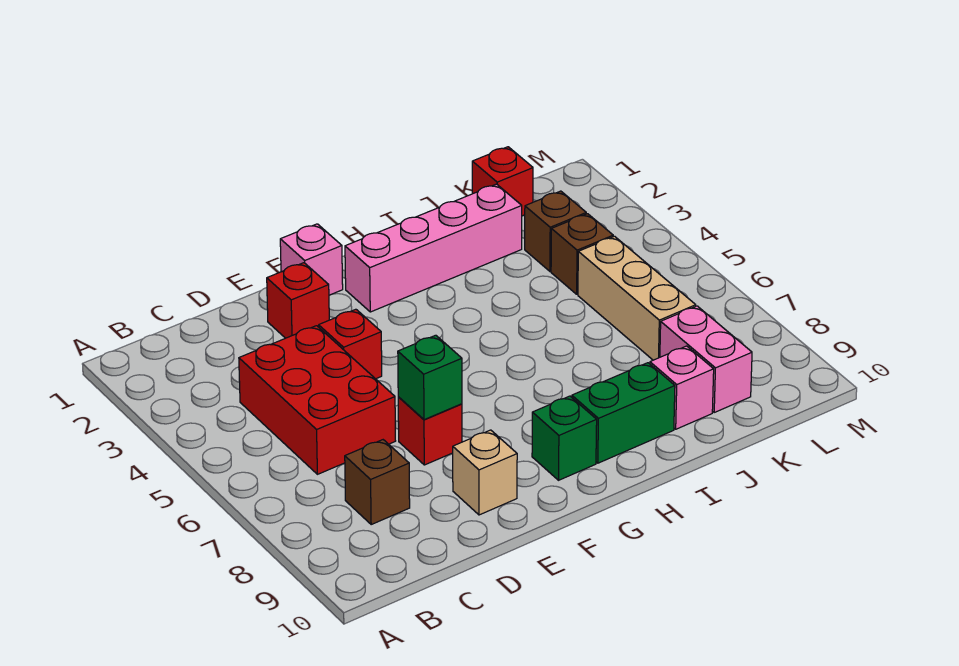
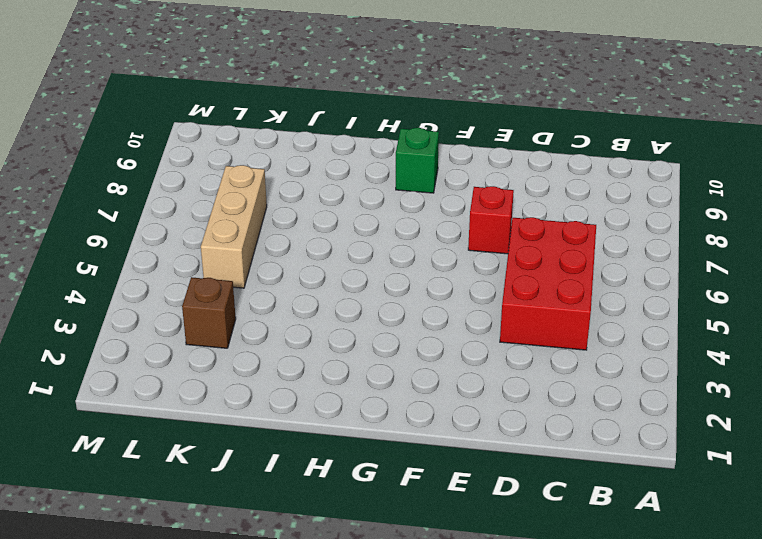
none -> brown 1x1 brick [345,440,410,524]
none -> red 1x1 brick [267,263,329,338]
none -> red 1x1 brick [319,309,382,379]

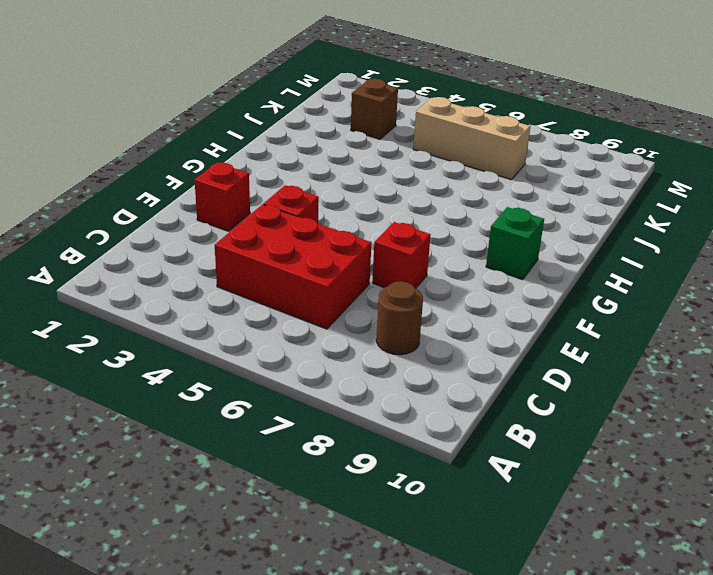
brown 1x1 round brick [376,281,423,355] -> brown 1x1 brick [345,440,410,524]
none -> tan 1x1 brick [453,430,517,515]
none -> pink 1x1 brick [280,224,343,295]
none -> pink 1x4 brick [345,184,522,312]

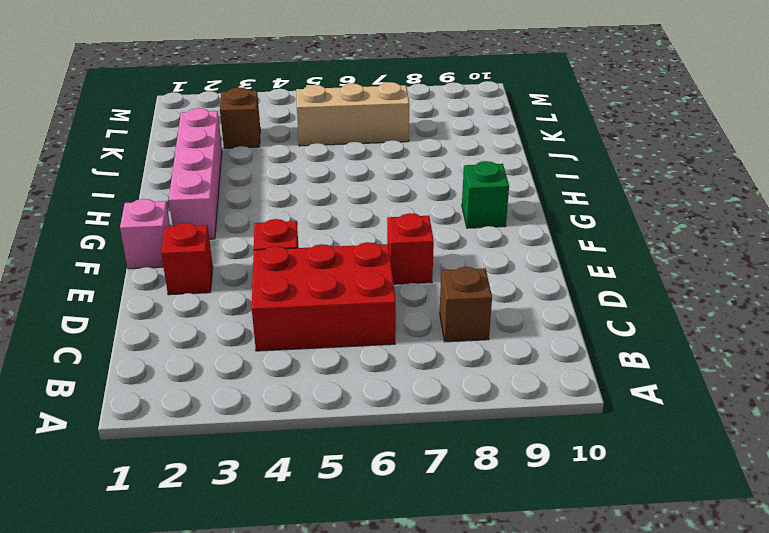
none -> tan 1x1 brick [453,430,517,515]
none -> green 1x2 brick [572,363,675,463]
none -> pink 1x1 brick [650,346,714,429]

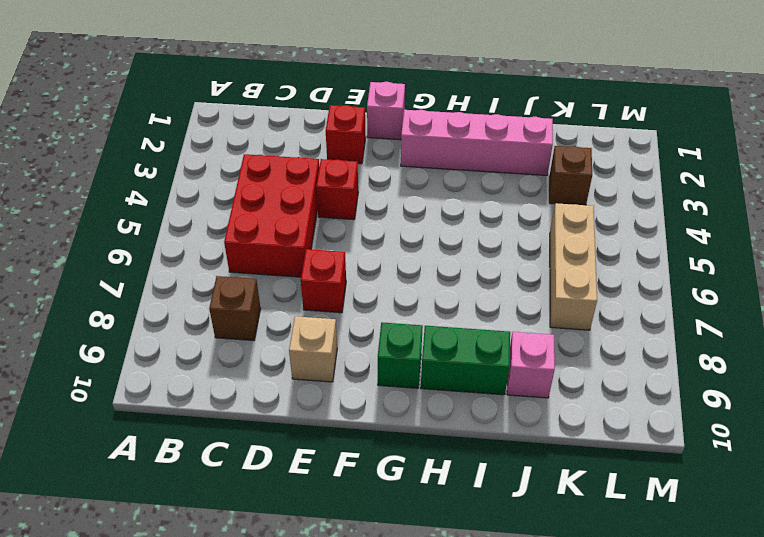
none -> red 1x1 brick [472,147,533,216]
none -> brown 1x1 brick [551,214,613,294]
none -> pink 1x2 brick [660,306,752,412]

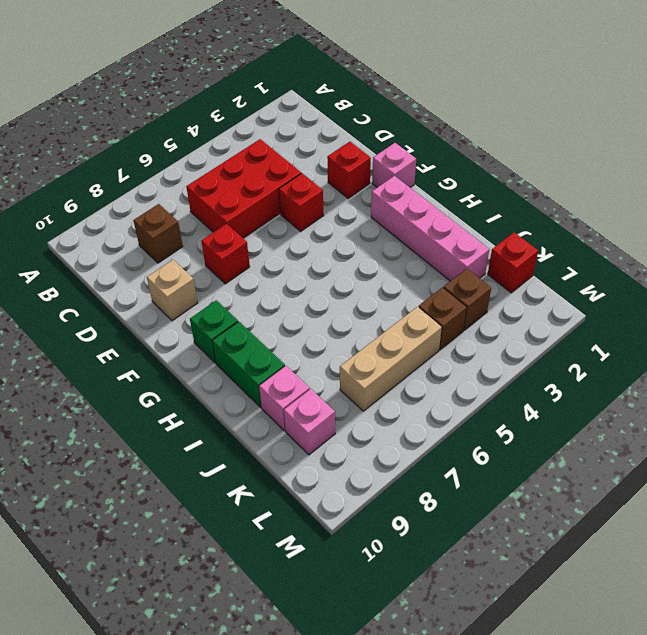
pink 1x1 brick [284,389,335,455] -> pink 1x2 brick [660,306,752,412]
none -> green 1x1 brick [398,335,462,420]

